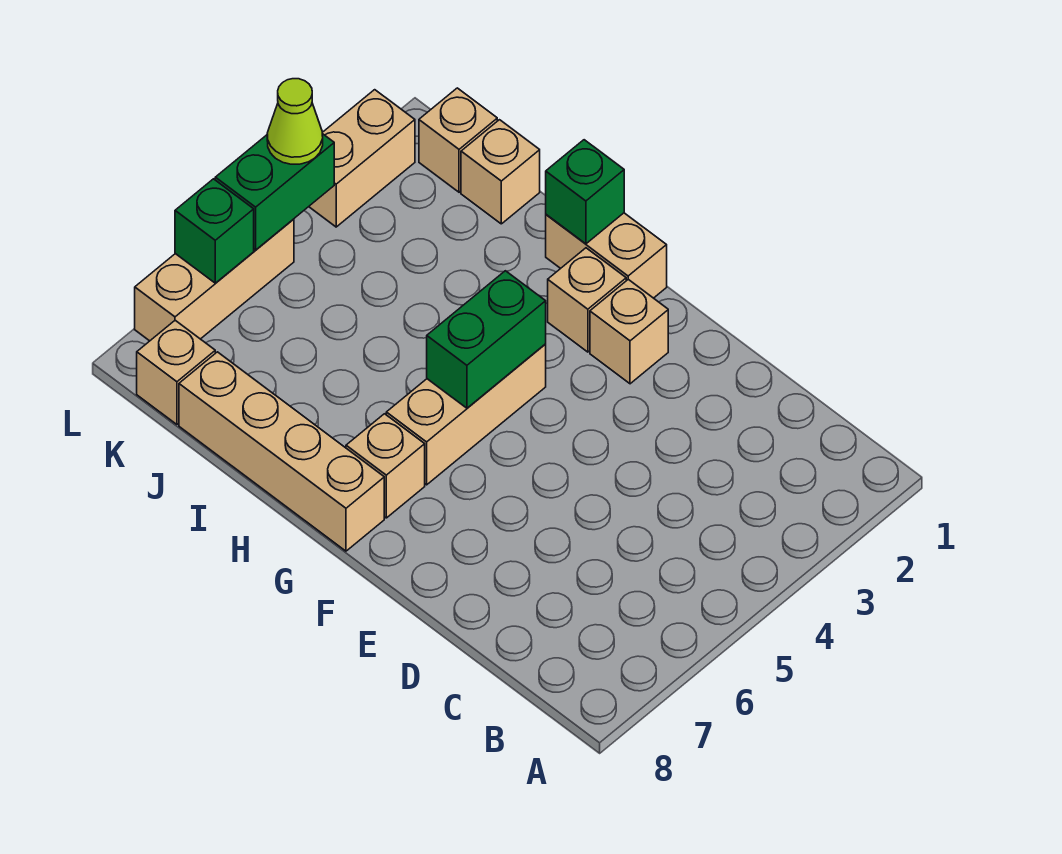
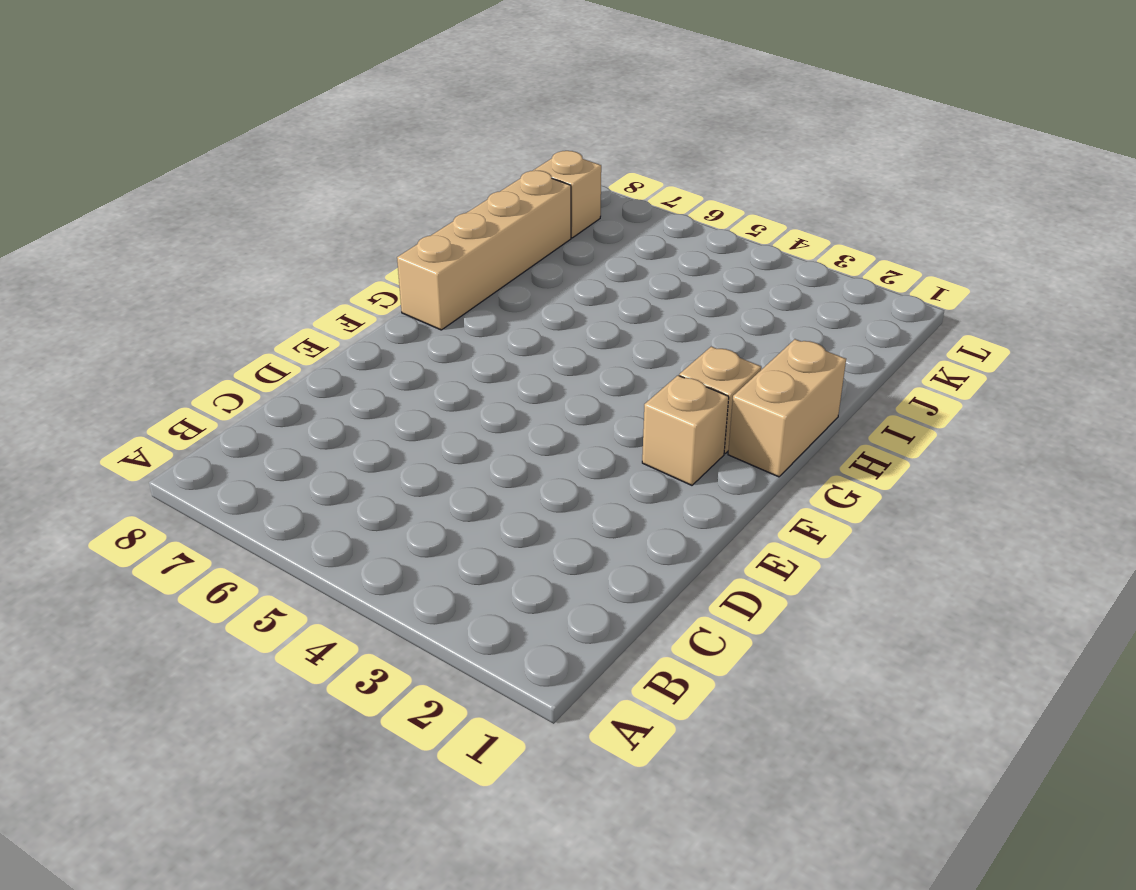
none -> tan 1x3 brick [386,344,546,485]
none -> tan 1x1 brick [346,414,425,518]
none -> tan 1x1 brick [461,120,540,224]

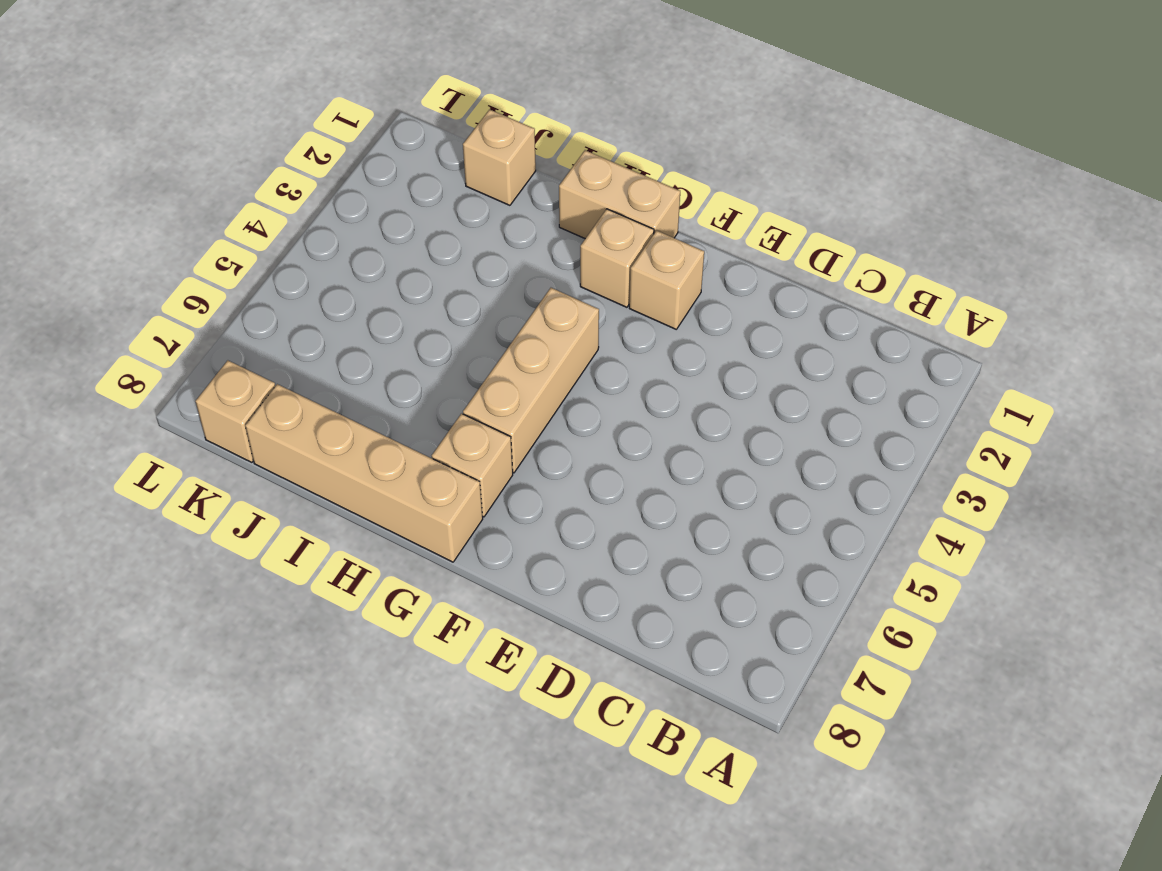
none -> tan 1x1 brick [419,88,497,192]
none -> tan 1x2 brick [309,90,415,227]
none -> tan 1x3 brick [135,219,294,341]

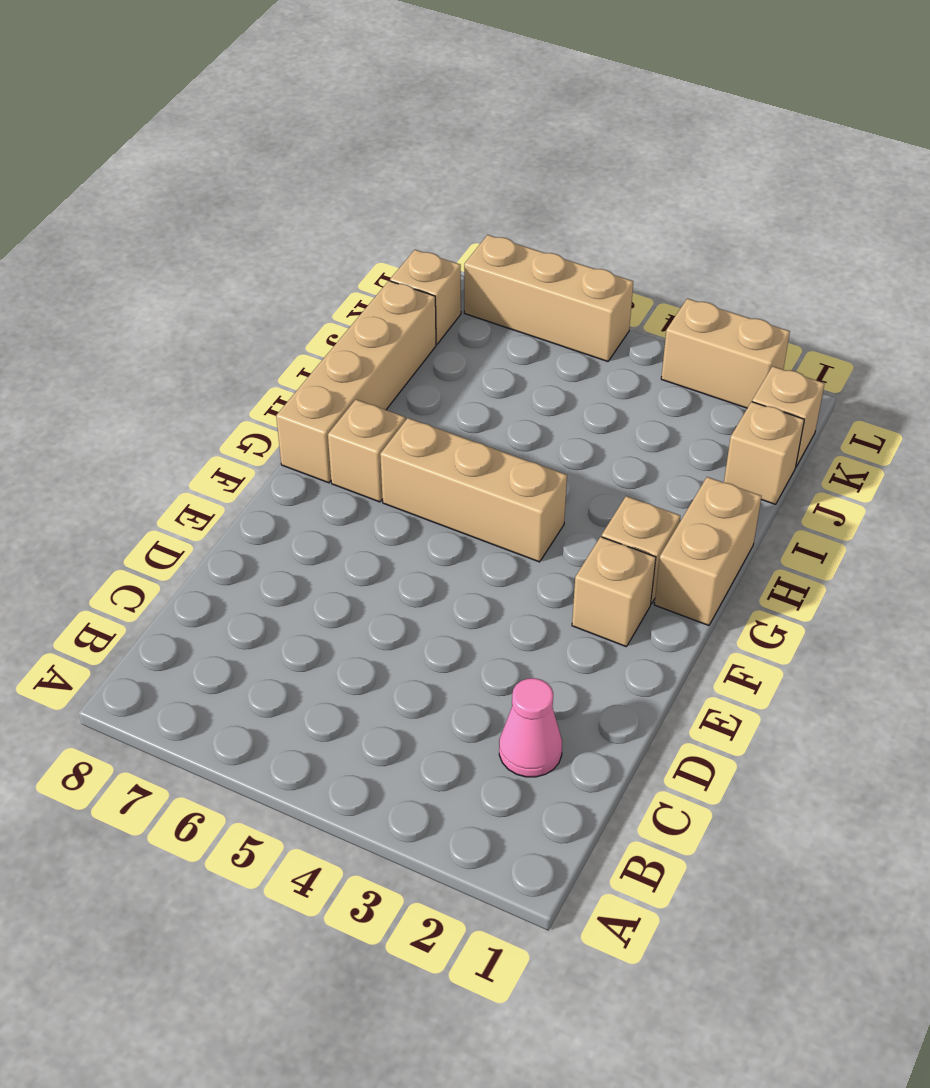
pink 1x1 cone [499,678,562,777] -> none
none -> green 1x2 brick [427,271,546,408]
none -> green 1x1 brick [546,140,624,244]
none -> green 1x2 brick [215,134,334,250]

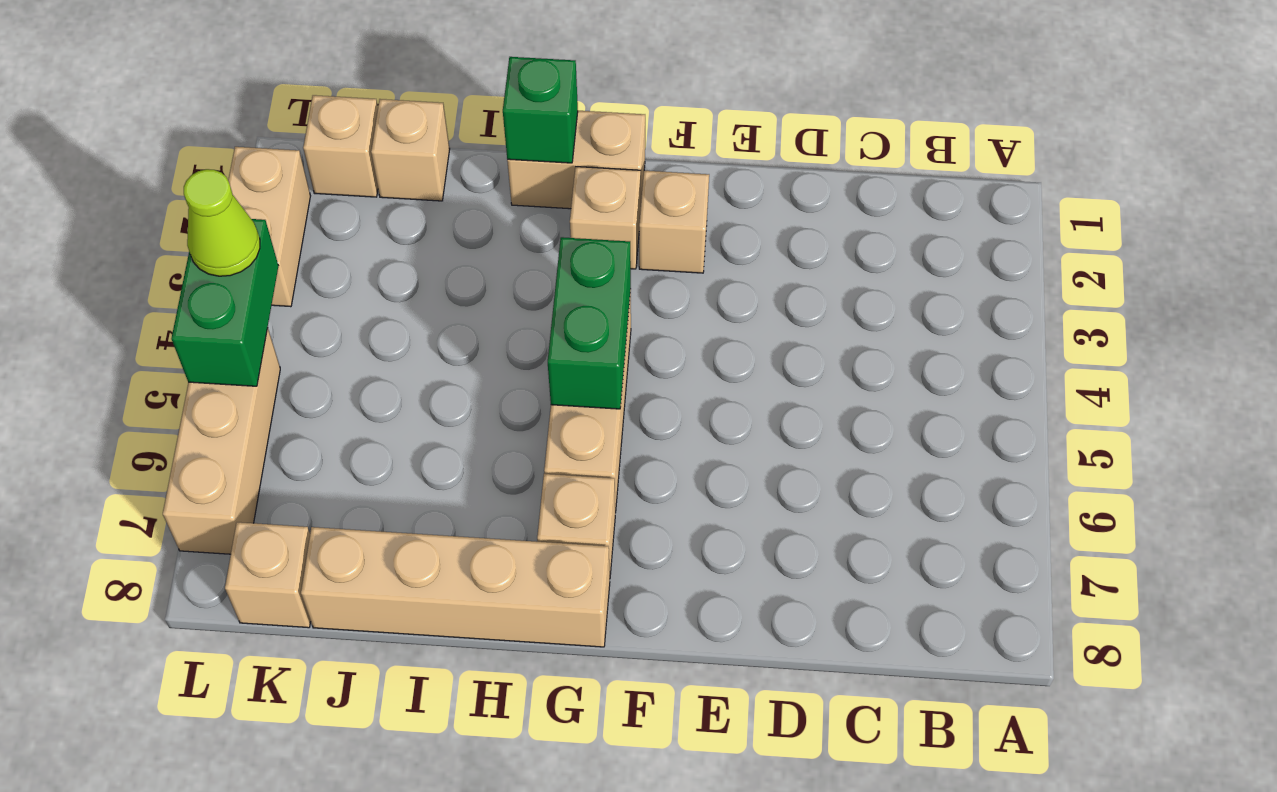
none -> green 1x1 brick [175,179,254,283]

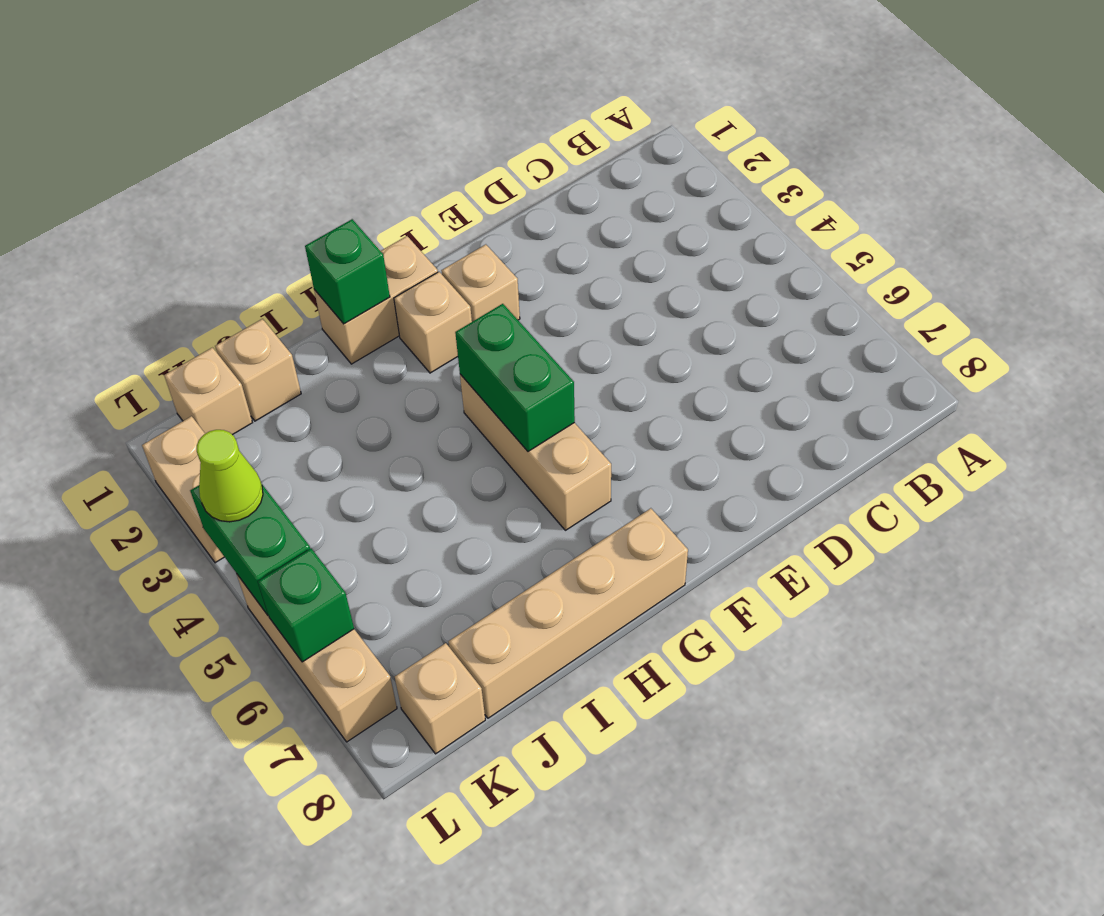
none -> tan 1x1 brick [346,414,425,518]

